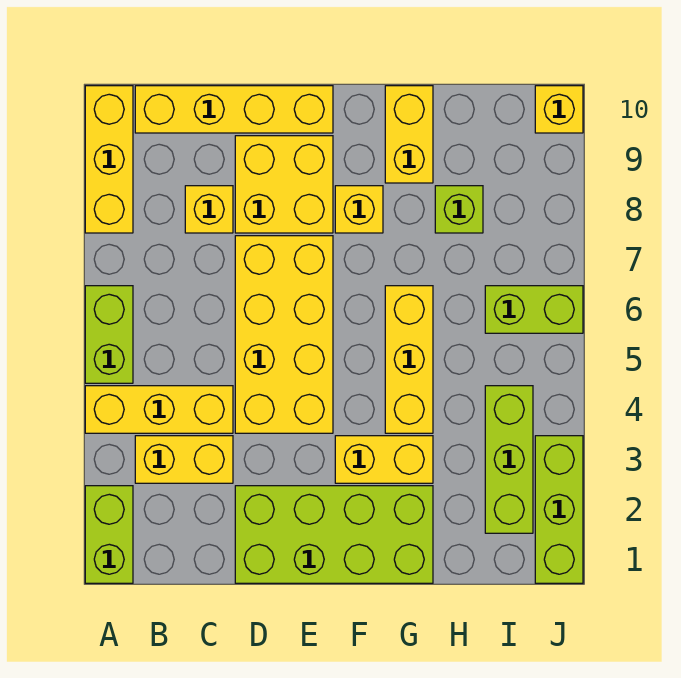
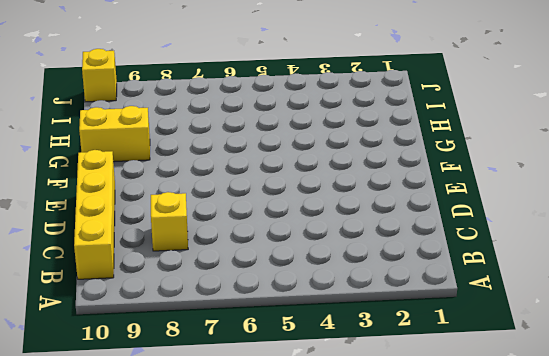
none -> lime 1x2 brick [85,486,133,583]
none -> yellow 1x3 brick [85,386,233,433]
none -> lime 1x2 brick [85,286,133,383]

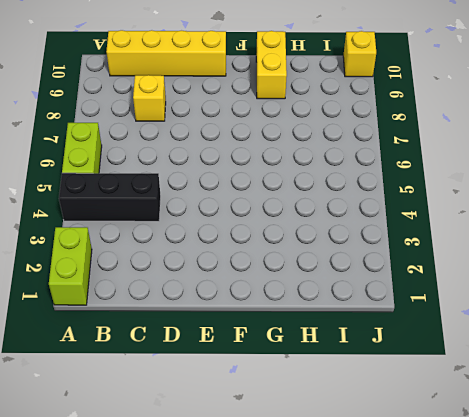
black 1x3 brick [59,173,161,221] -> yellow 1x3 brick [85,386,233,433]
none -> yellow 1x3 brick [85,86,133,233]
none -> yellow 1x2 brick [135,436,233,483]
none -> lime 2x4 brick [235,486,433,583]

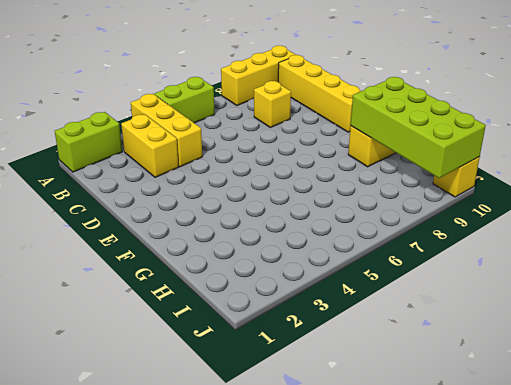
lime 2x4 brick [351,77,486,178] -> lime 2x4 brick moved to [235,486,433,583]
none -> yellow 2x4 brick [235,236,333,433]
none -> yellow 2x2 brick [235,136,333,233]
none -> yellow 1x2 brick [335,436,433,483]

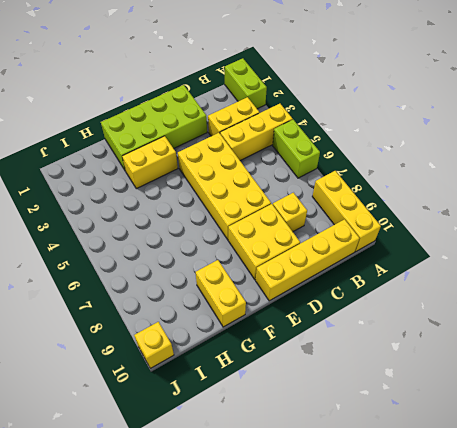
none -> yellow 1x1 brick [335,186,383,233]
none -> yellow 1x3 brick [385,286,433,433]
none -> lime 1x1 brick [435,186,483,233]

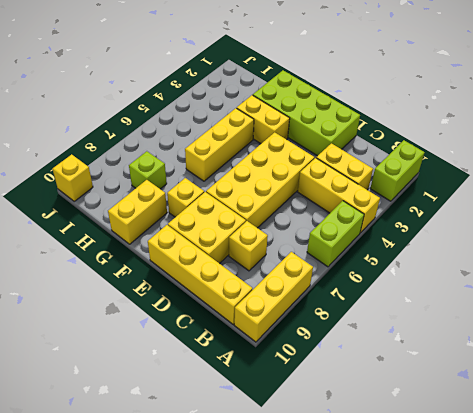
none -> lime 1x3 brick [485,386,533,533]
none -> lime 1x2 brick [485,286,583,333]
none -> lime 1x3 brick [535,436,583,583]

